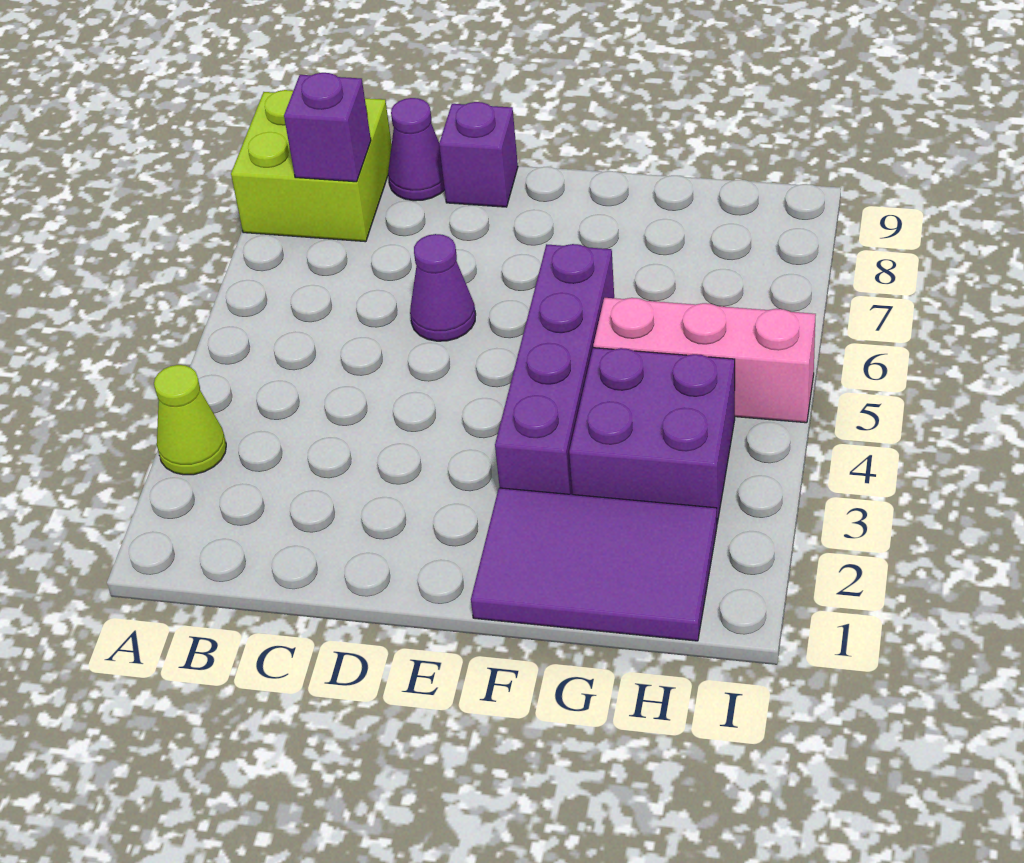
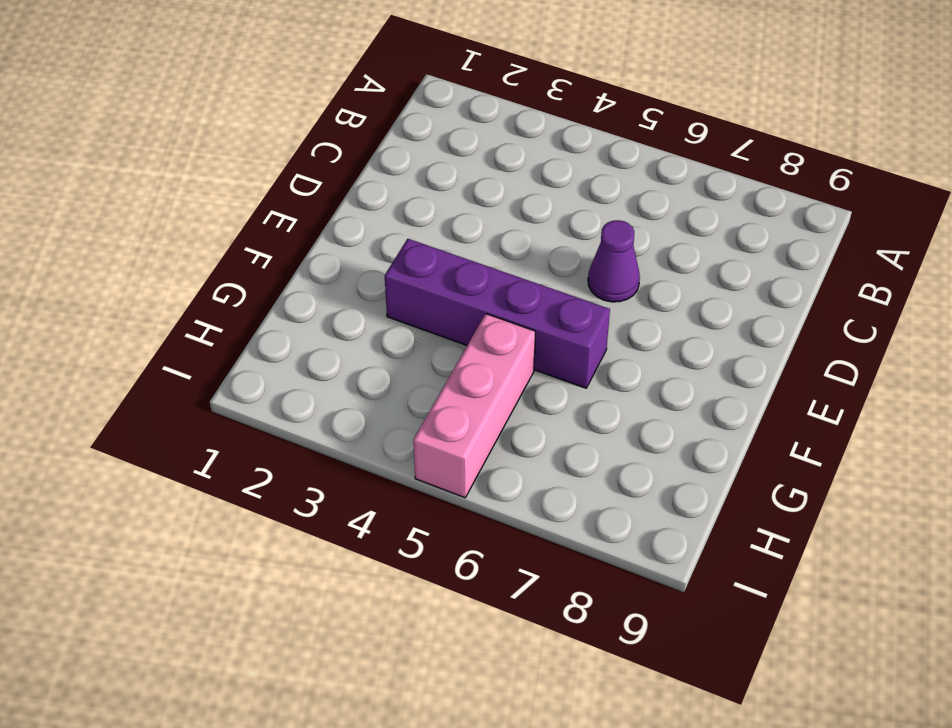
none -> lime 1x1 cone [154,365,226,475]
none -> lime 2x2 brick [231,90,392,242]

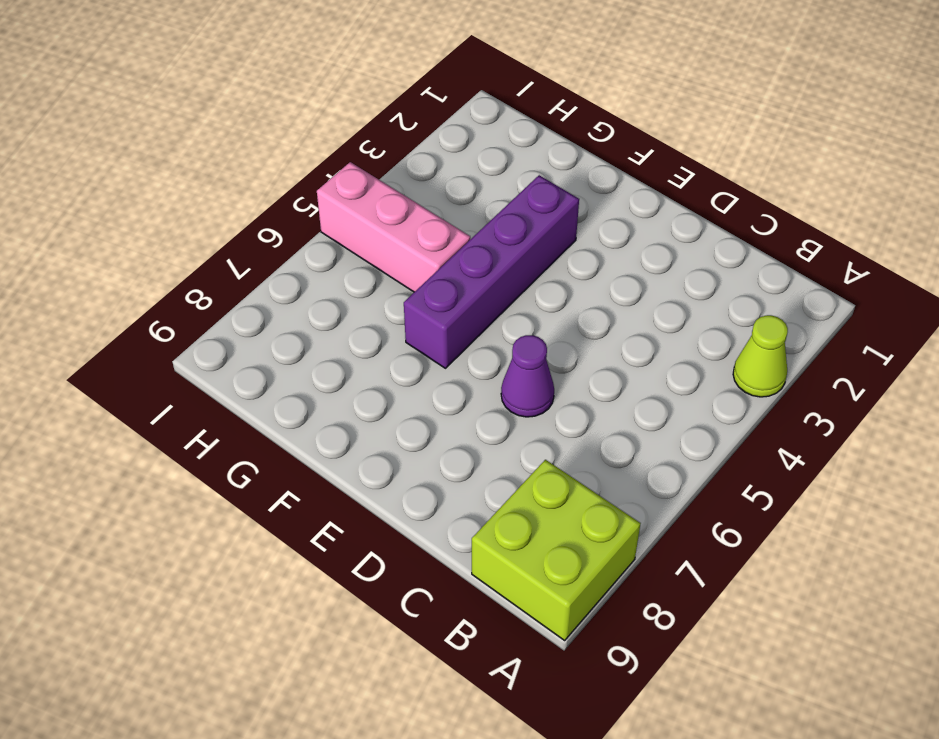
none -> purple 1x1 cone [388,98,445,201]
none -> purple 1x1 brick [439,102,518,207]

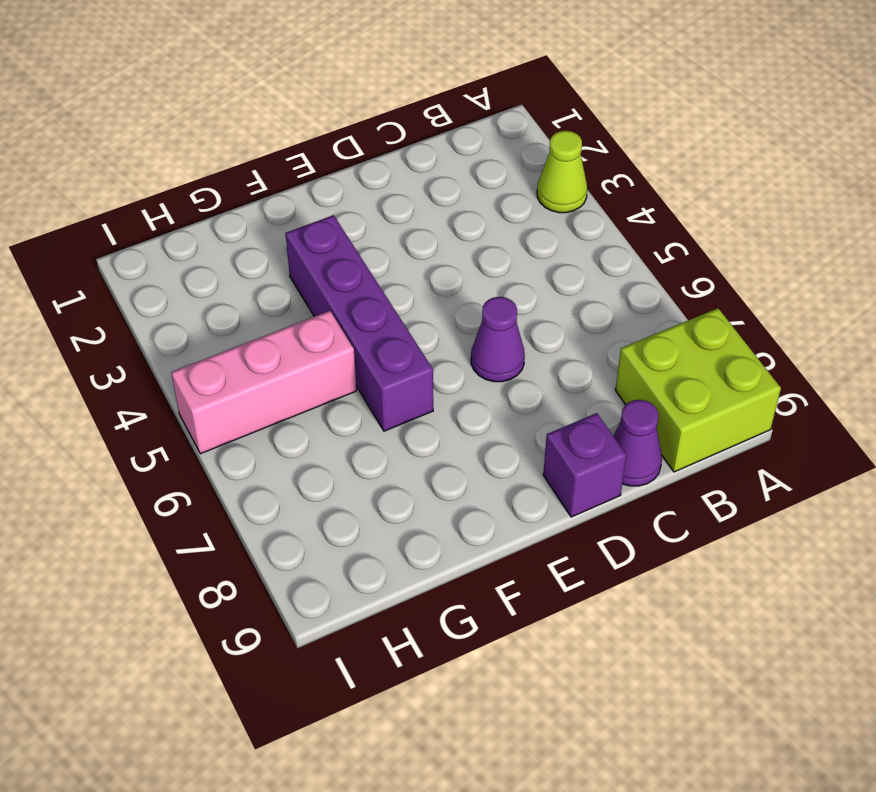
none -> purple 2x3 tile [471,488,717,641]
none -> purple 2x2 brick [569,348,735,523]

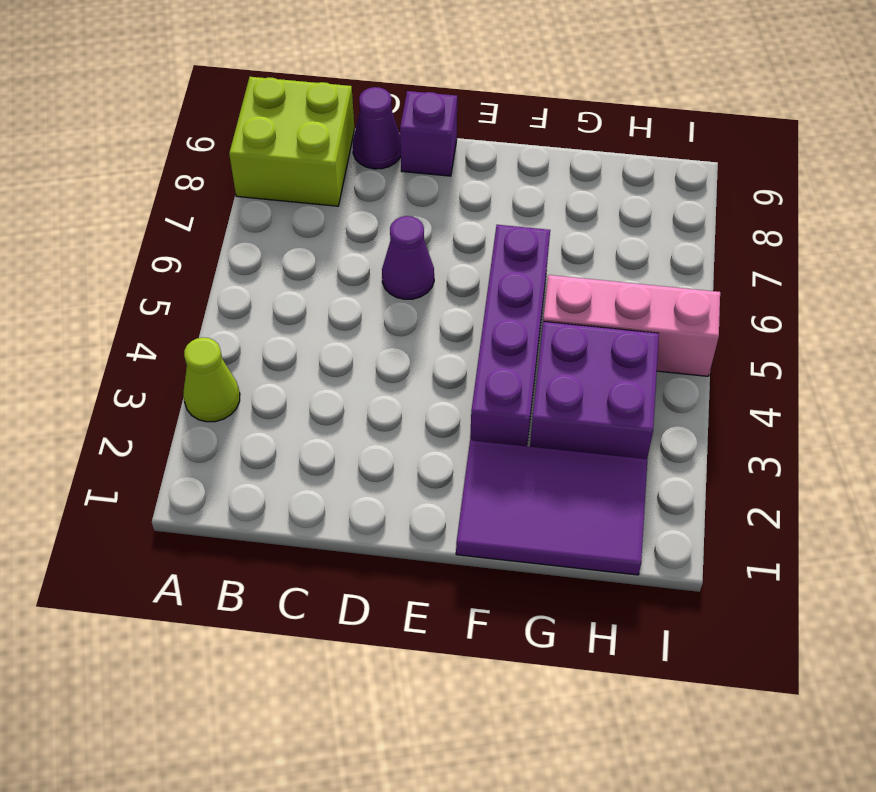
none -> purple 1x1 brick [284,73,371,182]

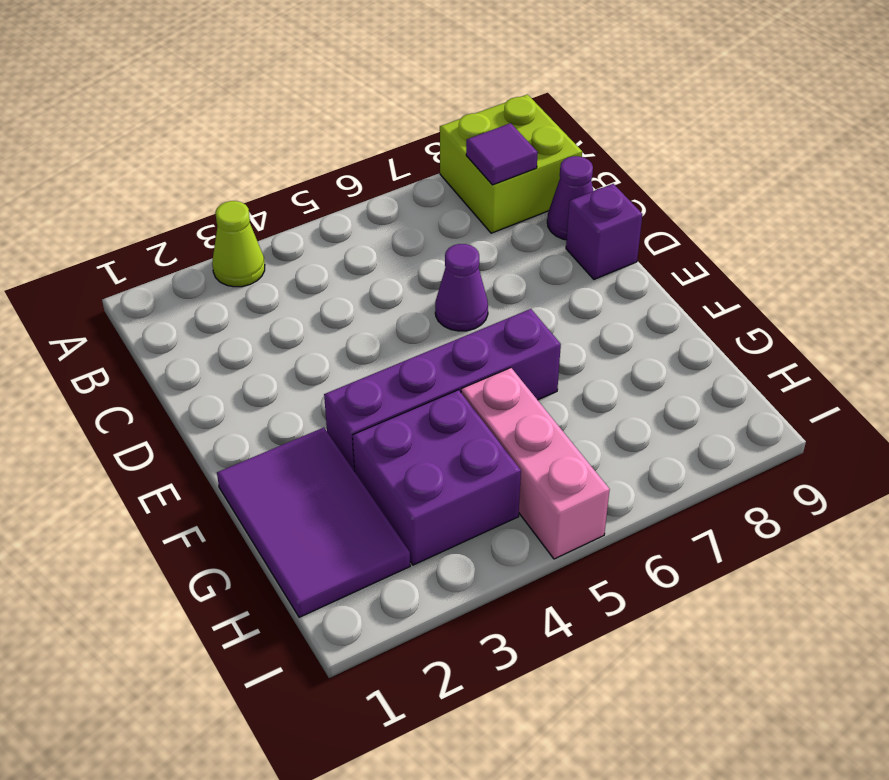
purple 1x1 tile [466,123,538,185] -> purple 1x1 brick [284,73,371,182]

